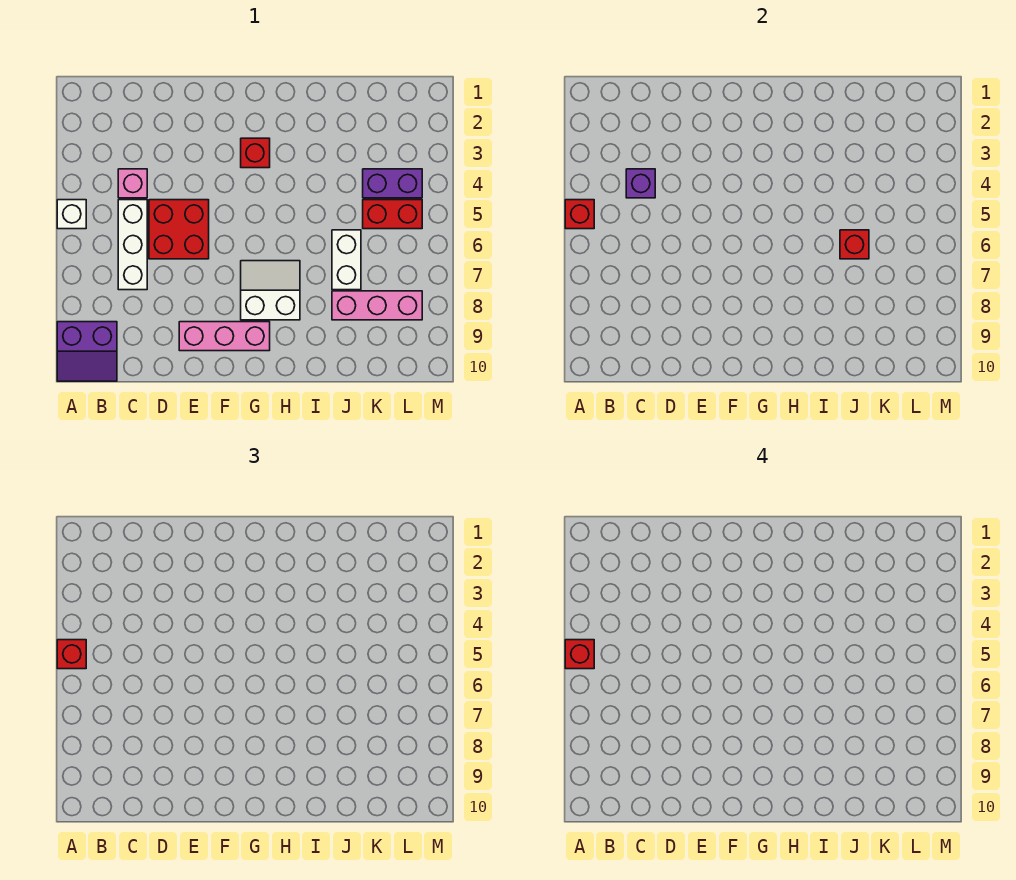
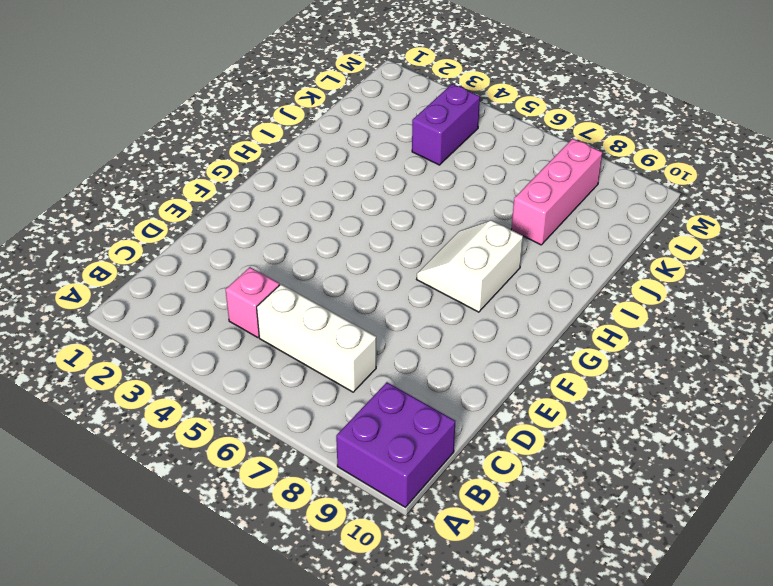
purple 2x2 brick [336,382,455,507] -> purple 2x2 slope [57,322,117,381]
none -> white 1x1 brick [57,200,86,229]
none -> red 2x2 brick [149,200,209,259]
none -> pink 1x3 brick [179,322,270,351]

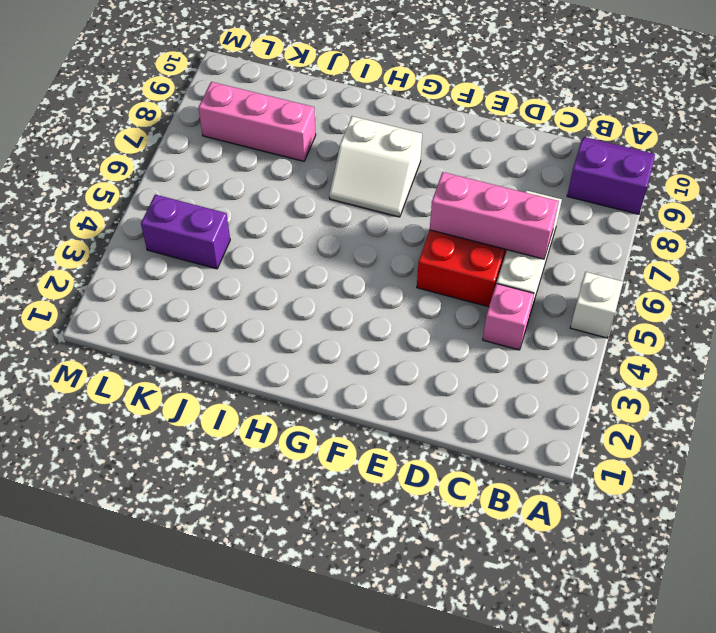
pink 1x3 brick [430,172,559,259] -> pink 1x3 brick moved to [179,322,270,351]
none -> red 1x1 brick [241,138,270,168]
none -> white 1x2 brick [332,230,361,290]
none -> red 1x2 brick [363,200,422,229]

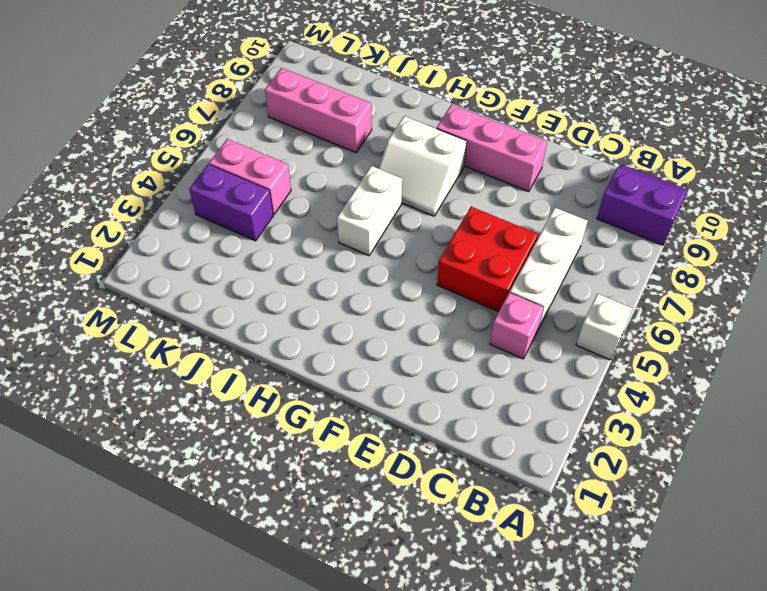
white 1x2 brick [337,166,402,256] -> white 1x2 brick moved to [332,230,361,290]
pink 1x2 brick [209,139,291,214] -> red 1x2 brick [363,200,422,229]
none -> red 1x1 brick [241,138,270,168]
none -> red 1x1 brick [565,200,594,229]
none -> purple 1x1 brick [626,169,655,198]

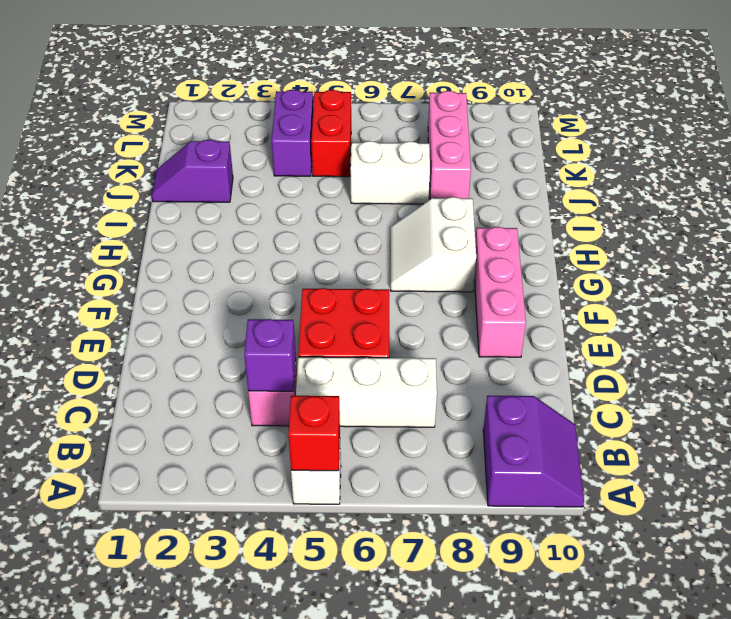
purple 1x2 slope [152,140,233,202] -> none
none -> red 1x1 brick [241,138,270,168]
none -> red 1x1 brick [840,230,869,259]
none -> red 1x1 brick [57,640,86,669]

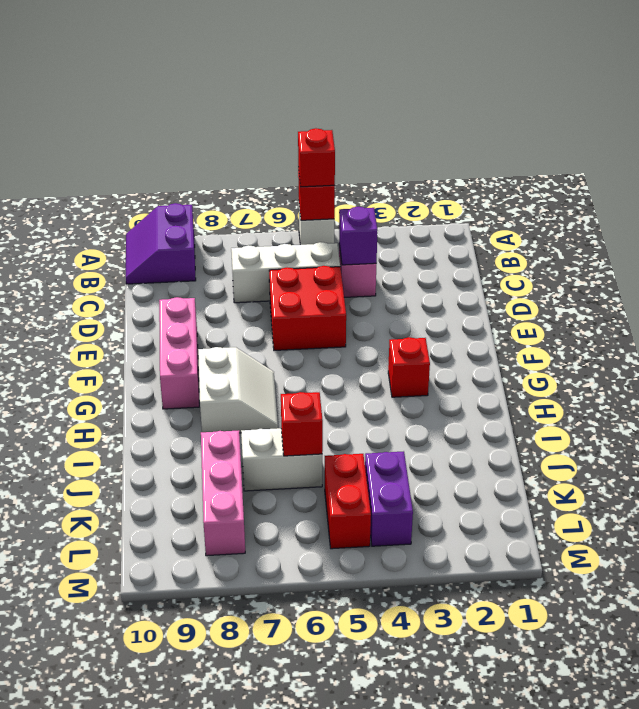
none -> red 1x1 brick [565,640,594,669]

